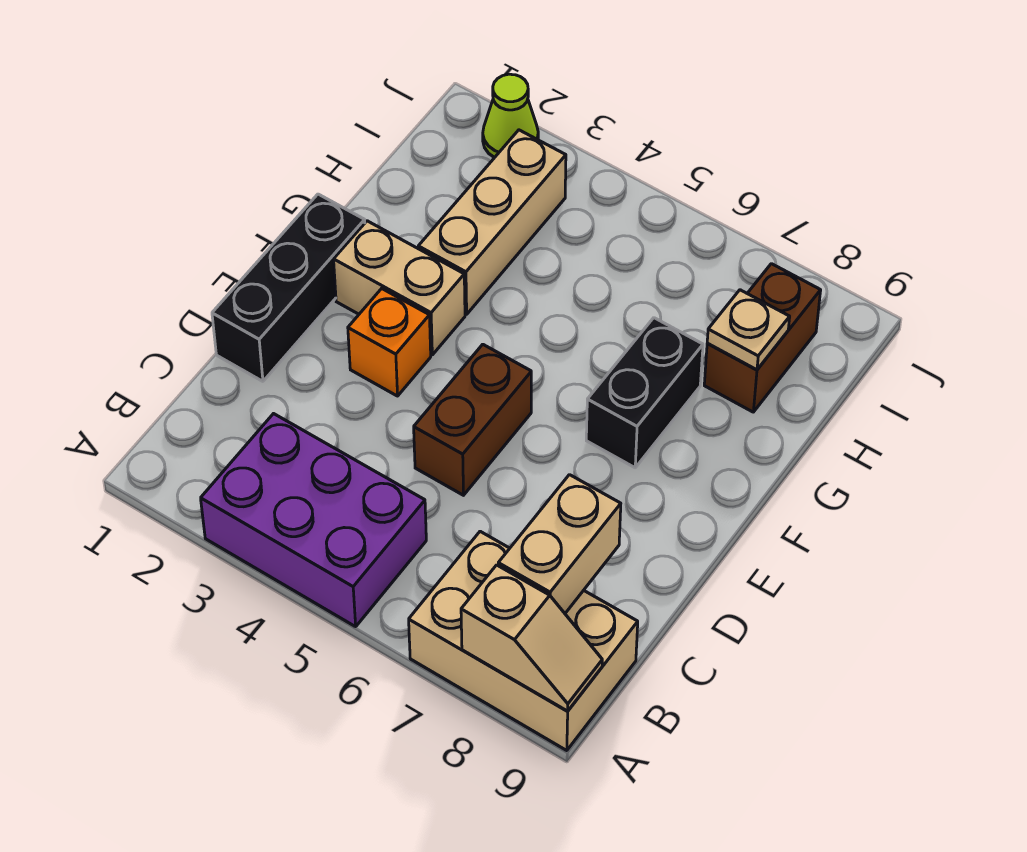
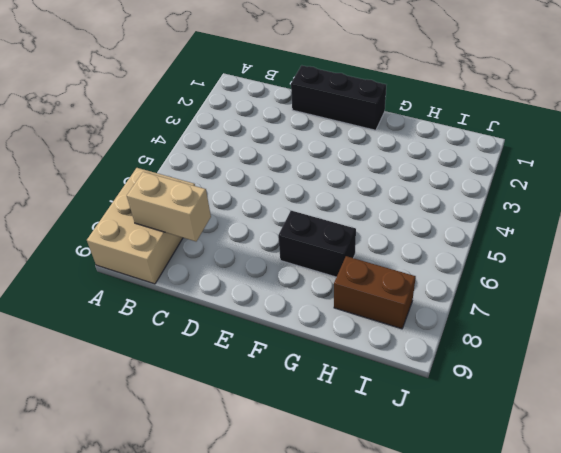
none -> purple 2x3 brick [201,414,426,627]
none -> brown 1x2 brick [414,344,531,495]
none -> orange 1x1 brick [348,289,431,396]

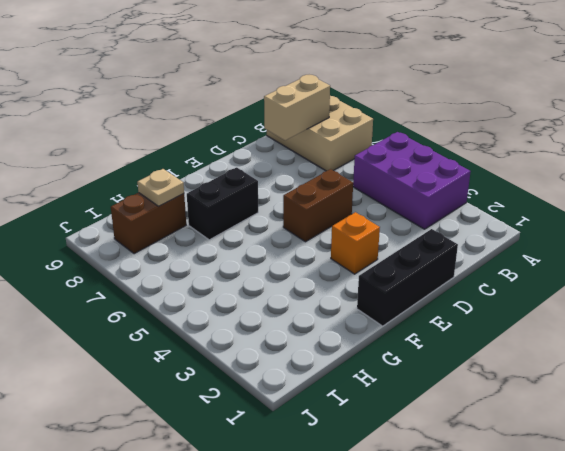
none -> tan 1x2 brick [334,221,465,355]
none -> tan 1x3 brick [418,130,566,314]
none -> lime 1x1 cone [483,74,538,158]

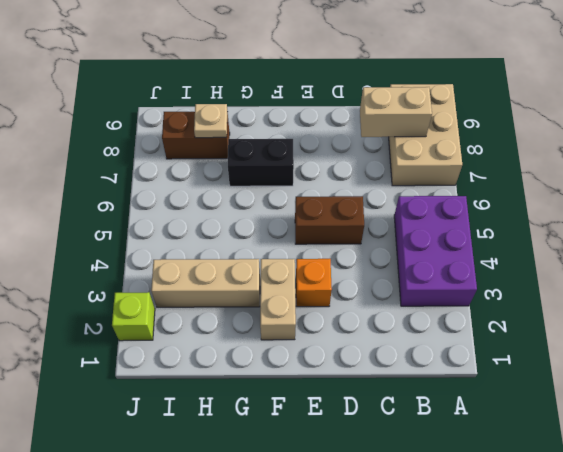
lime 1x1 brick [112,292,155,341] -> lime 1x1 cone [483,74,538,158]
none -> black 1x3 brick [212,194,365,381]
none -> tan 1x2 slope [461,565,602,711]

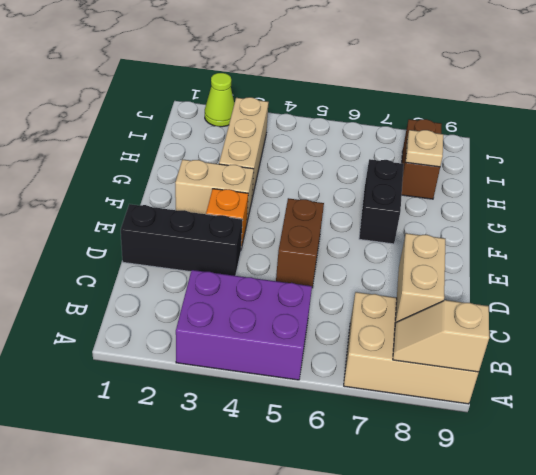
tan 1x2 slope [393,300,489,372] -> tan 1x2 slope turned to [461,565,602,711]
black 1x3 brick [121,204,243,276] -> black 1x3 brick turned to [212,194,365,381]

